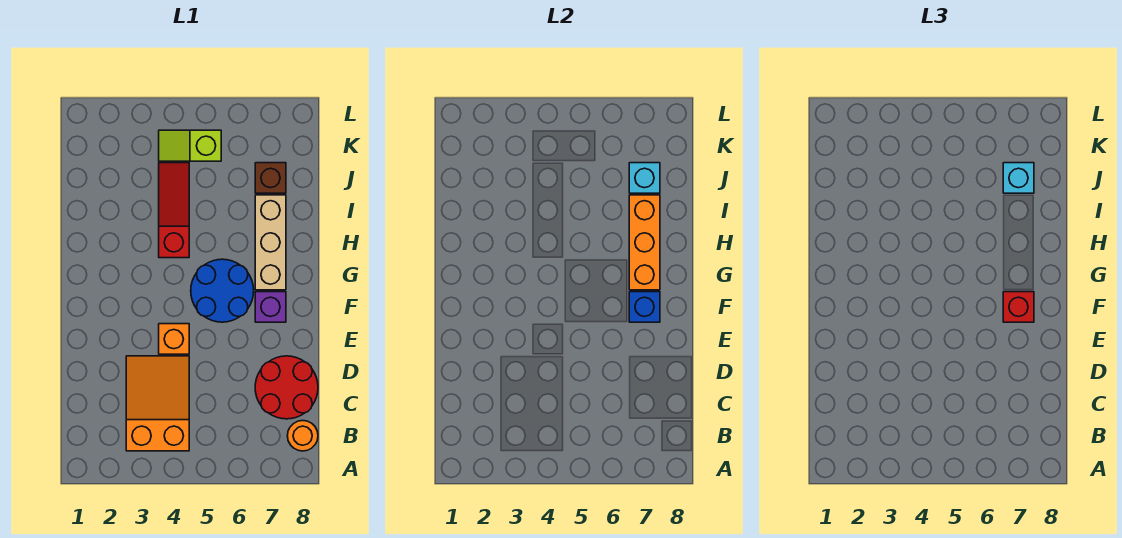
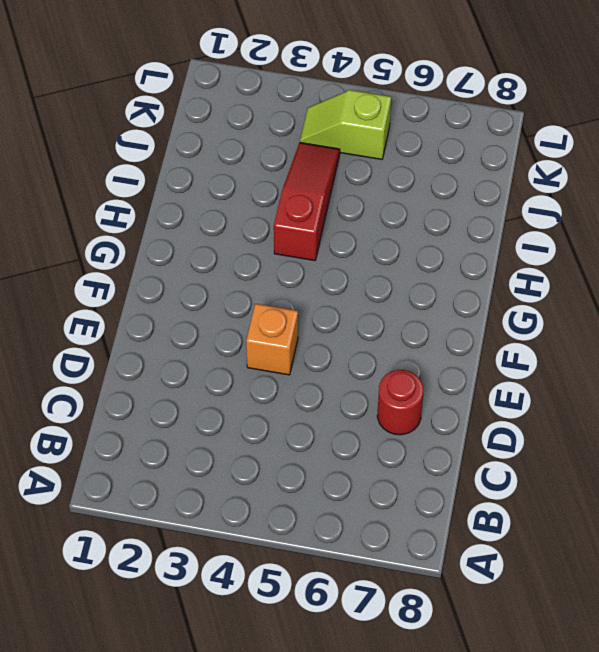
red 1x1 round brick [377,370,423,435] -> red 2x2 round brick [255,356,318,419]
none -> orange 2x3 slope [126,356,189,451]
none -> orange 1x1 round brick [287,421,318,451]
none -> blue 2x2 round brick [191,259,254,322]

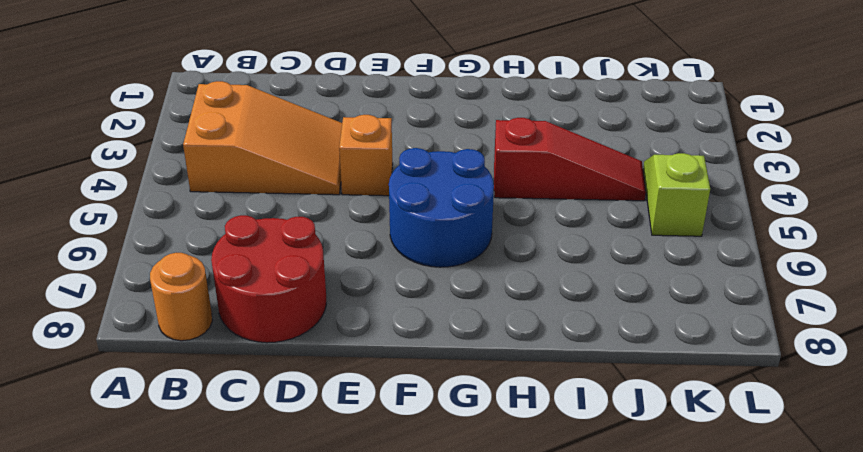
none -> purple 1x1 brick [255,292,286,322]
none -> tan 1x3 brick [255,195,286,290]
none -> brown 1x1 brick [255,163,286,193]

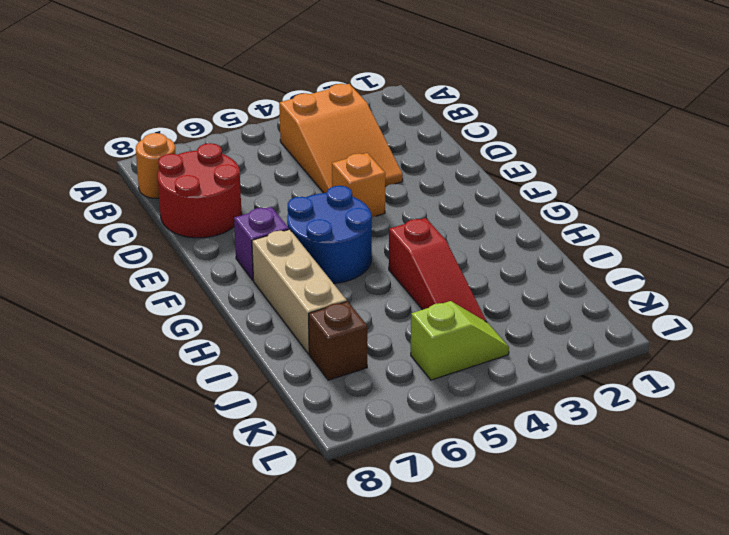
none -> blue 1x1 brick [629,292,660,322]
none -> orange 1x3 brick [629,195,660,290]
none -> cyan 1x1 brick [629,163,660,193]

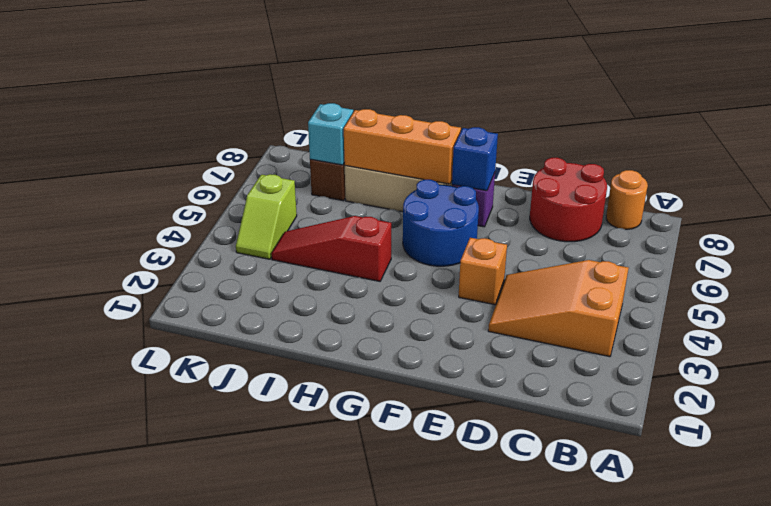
none -> red 1x1 brick [1003,292,1034,322]
none -> cyan 1x1 brick [1003,163,1034,193]

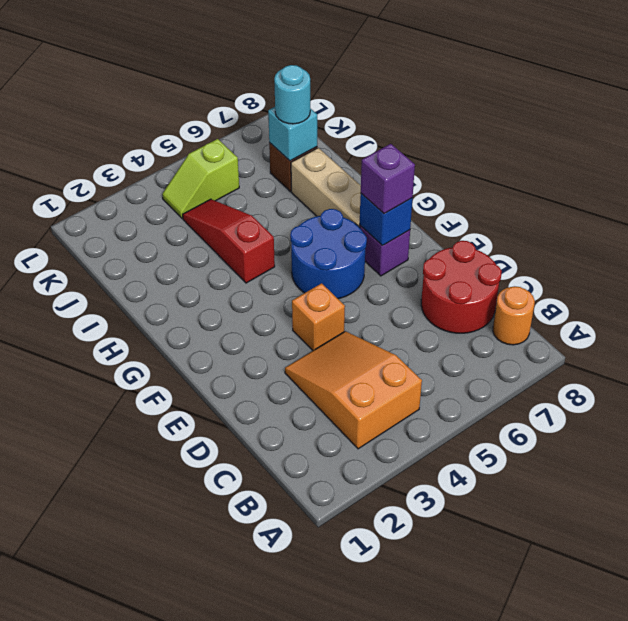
purple 1x1 brick [361,144,415,214] -> red 1x1 brick [1003,292,1034,322]
cyan 1x1 round brick [274,65,310,124] -> cyan 1x1 brick [1003,163,1034,193]
none -> orange 1x3 brick [629,195,660,290]

